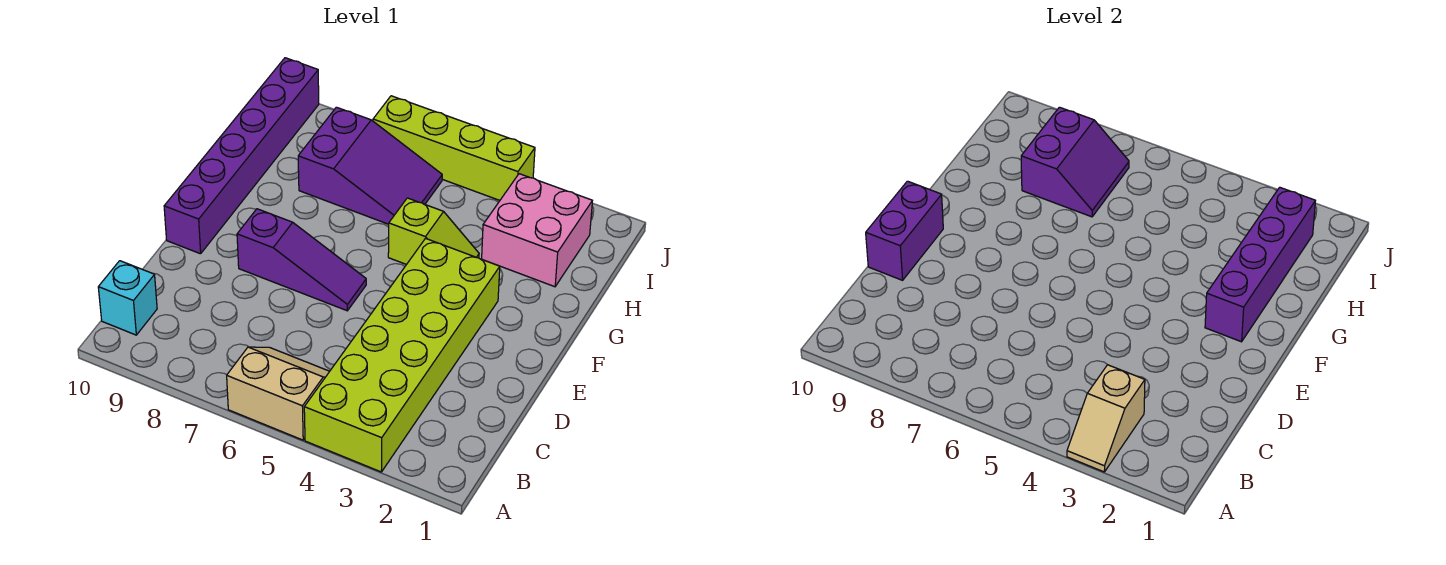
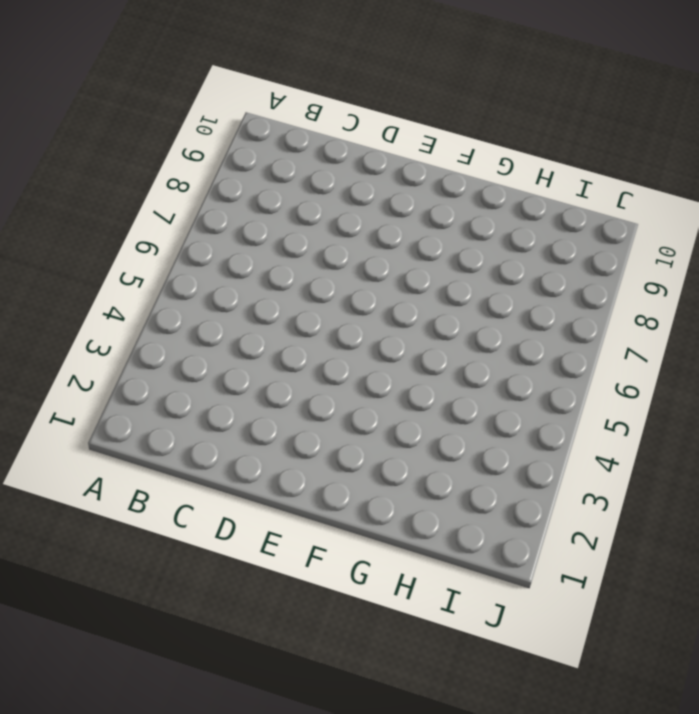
none -> lime 2x6 brick [304,238,500,472]
none -> tan 2x2 slope [227,347,330,440]
none -> cyan 1x1 brick [98,261,157,335]

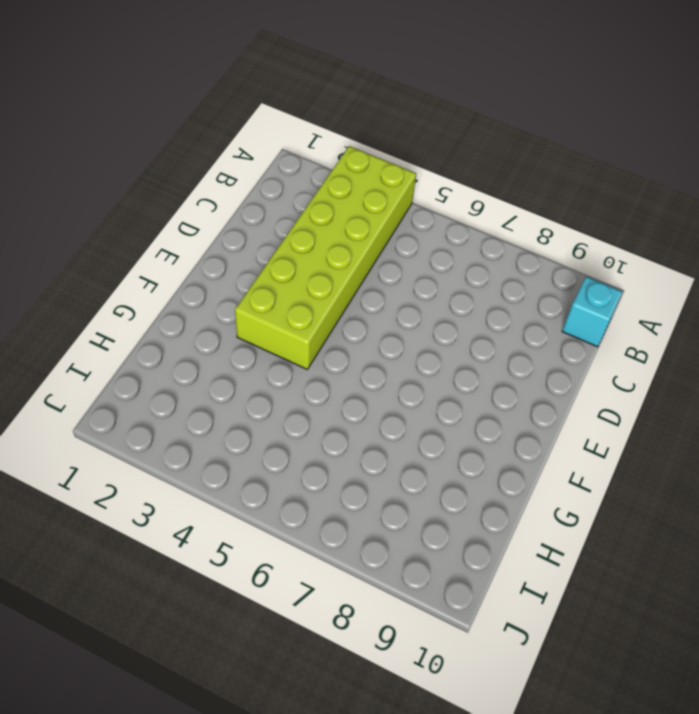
none -> tan 2x2 slope [227,347,330,440]
none -> purple 1x3 slope [237,209,366,311]
none -> purple 1x6 brick [164,58,319,254]

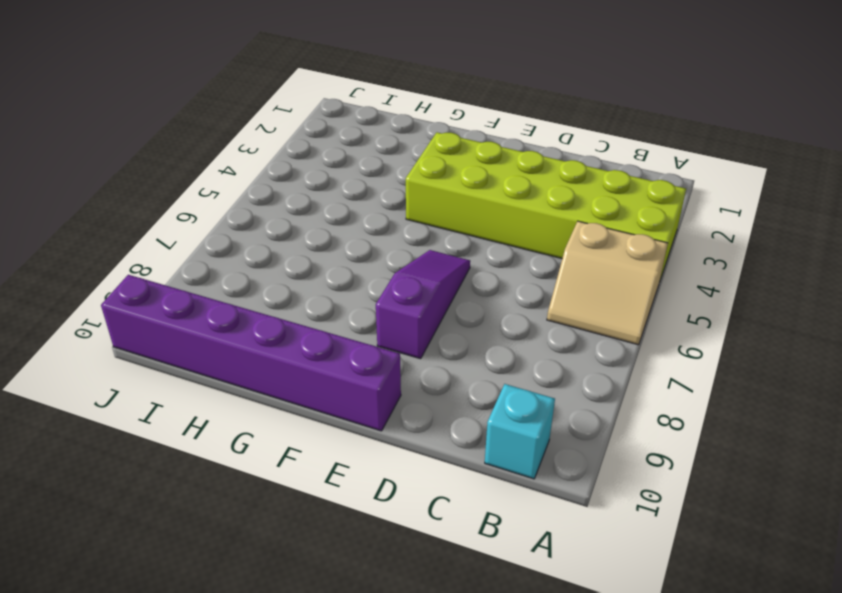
tan 2x2 slope [547,221,668,345] -> tan 2x2 slope turned to [227,347,330,440]
none -> lime 1x2 slope [388,198,479,265]
none -> pink 2x2 brick [482,174,592,287]
none -> purple 2x3 slope [298,107,442,224]

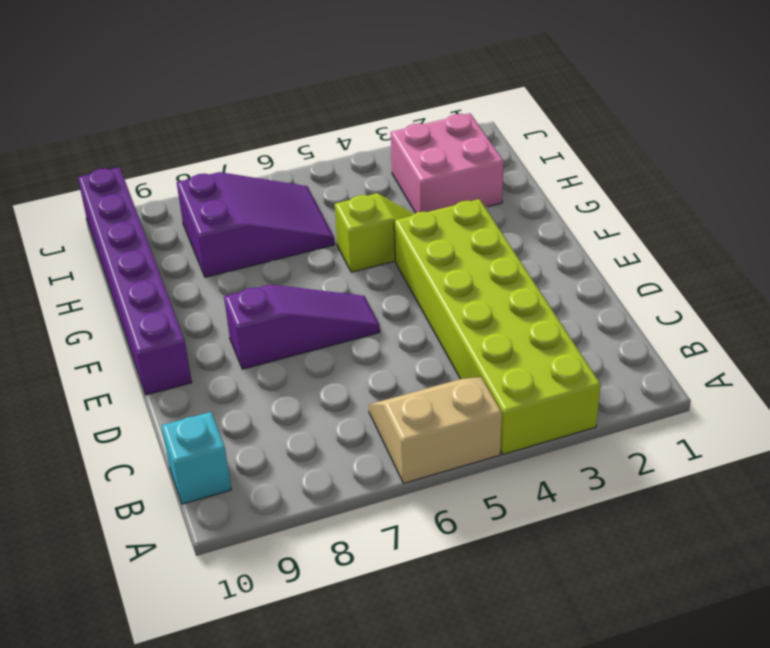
none -> lime 1x4 brick [373,96,535,200]
none -> tan 1x2 slope [1067,365,1145,472]
none -> purple 1x2 brick [866,181,943,280]

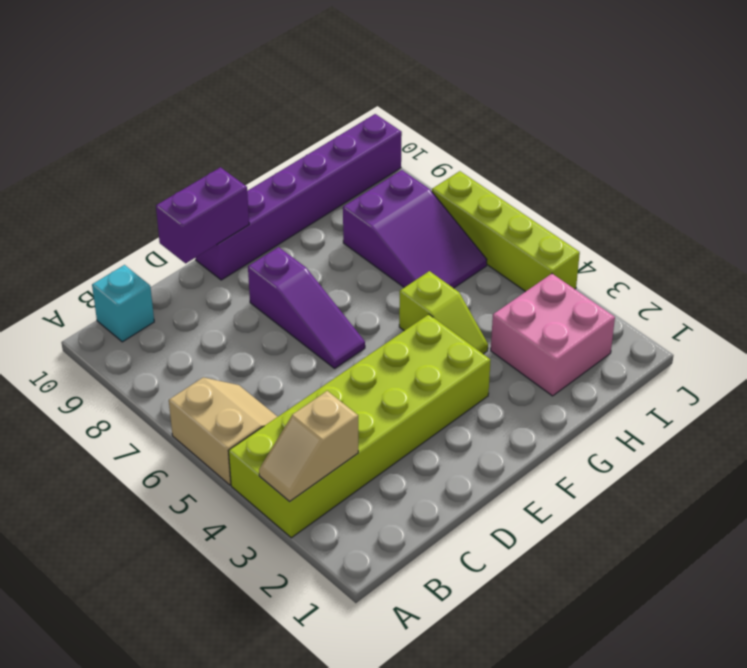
none -> purple 1x4 brick [1205,187,1315,342]
none -> purple 2x2 slope [1021,107,1129,217]

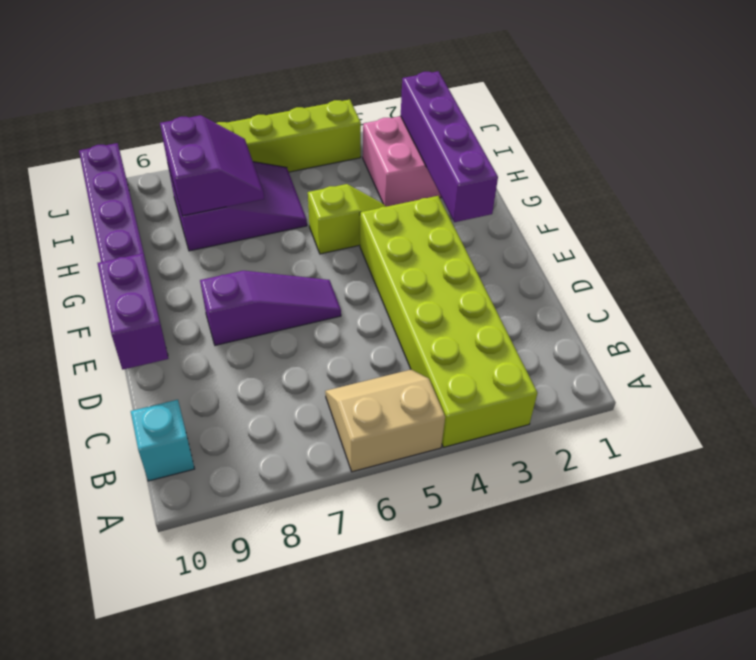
none -> tan 1x2 slope [1067,365,1145,472]

